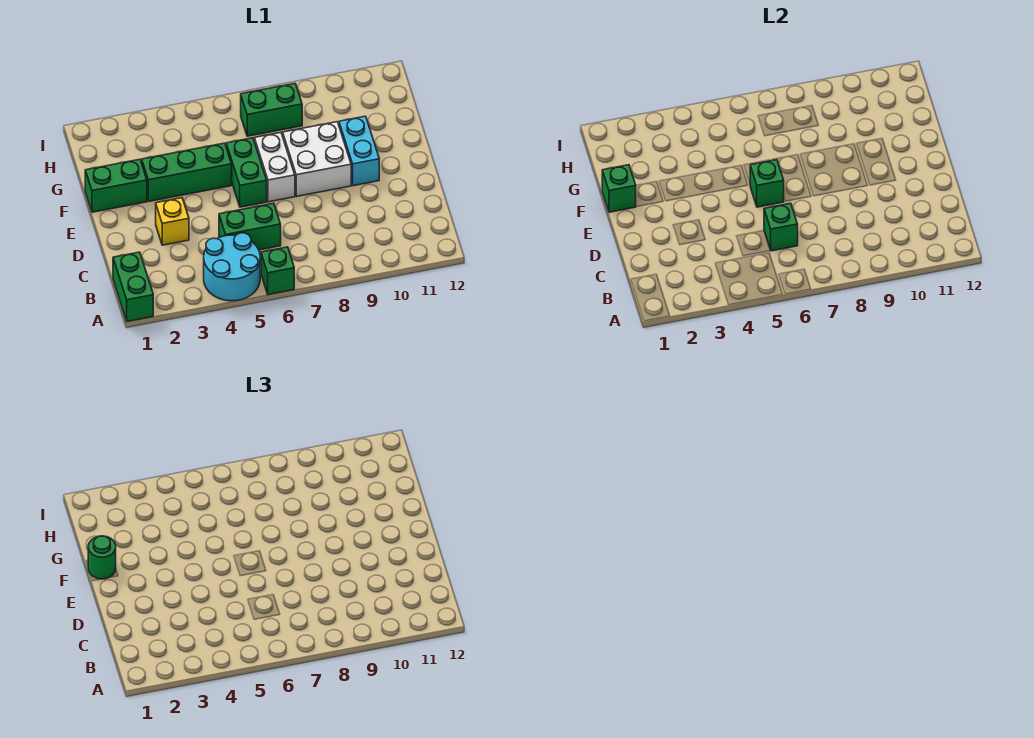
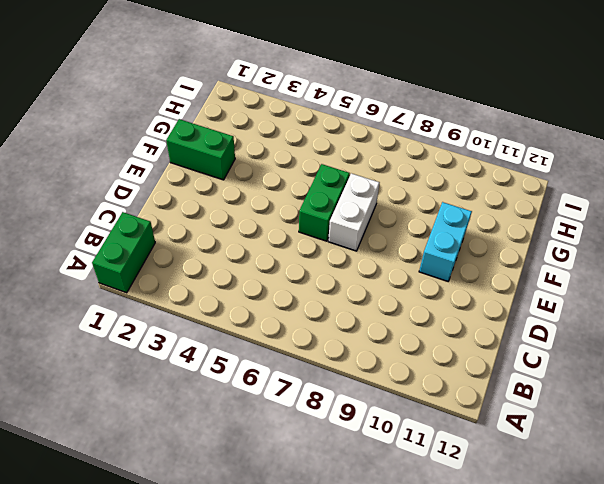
none -> cyan 2x2 round brick [204,233,260,301]
none -> green 1x1 brick [261,247,294,295]
none -> green 1x2 brick [219,203,281,250]

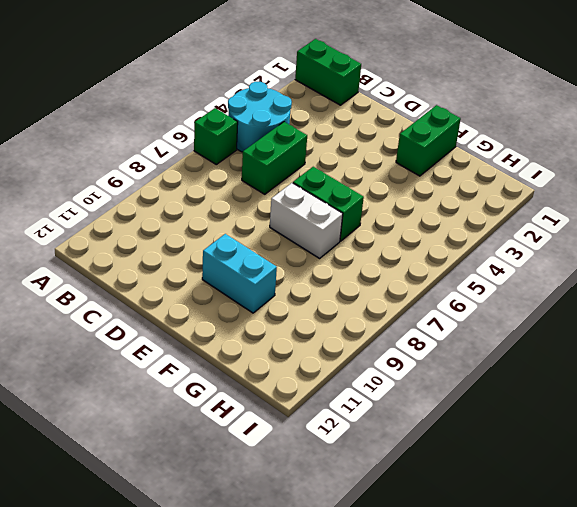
none -> yellow 1x1 brick [156,198,189,245]
none -> white 2x2 brick [283,122,351,196]
none -> green 1x3 brick [142,143,232,202]

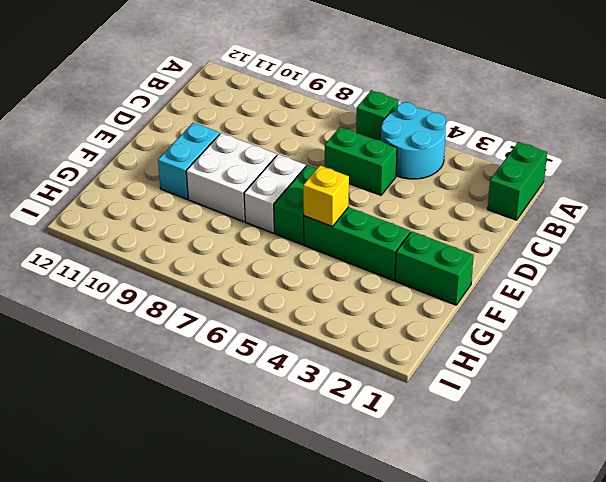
yellow 1x1 brick [303,166,349,227] -> yellow 1x1 brick moved to [156,198,189,245]
none -> green 1x2 brick [241,83,302,136]
none -> green 1x1 brick [764,203,798,251]
none -> green 1x1 brick [750,160,784,207]

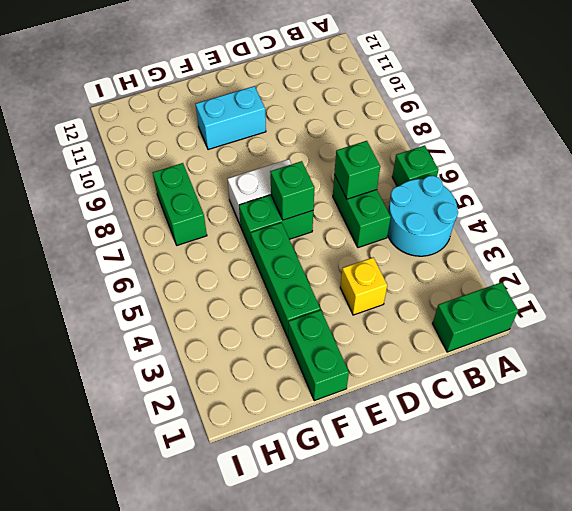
none -> white 2x2 brick [283,122,351,196]
none -> green 1x1 brick [602,165,636,212]
none -> green 1x1 round brick [88,536,116,579]

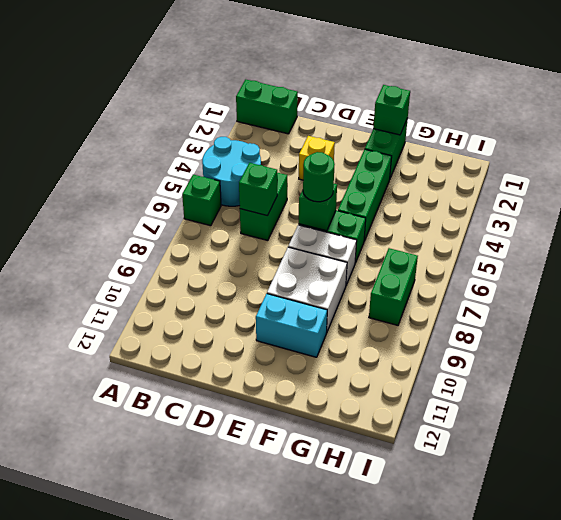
green 1x1 round brick [303,152,335,202] -> green 1x1 round brick moved to [88,536,116,579]

